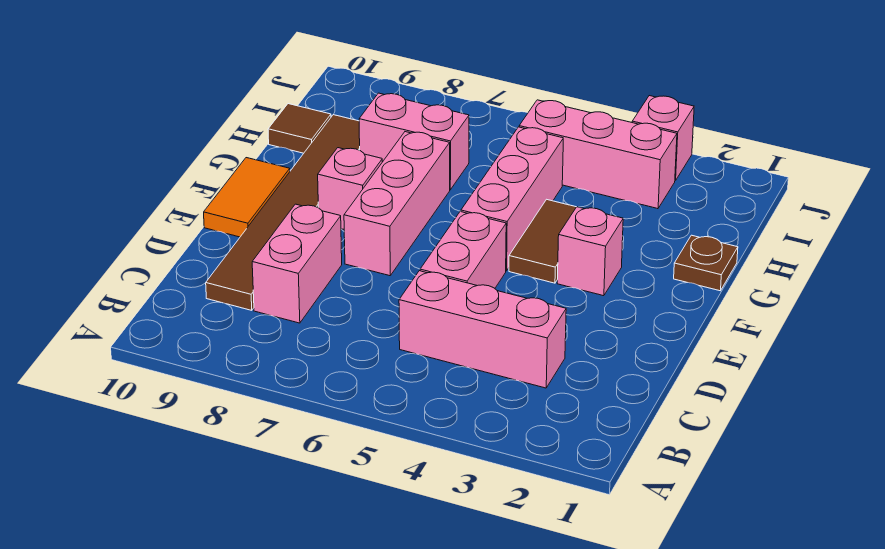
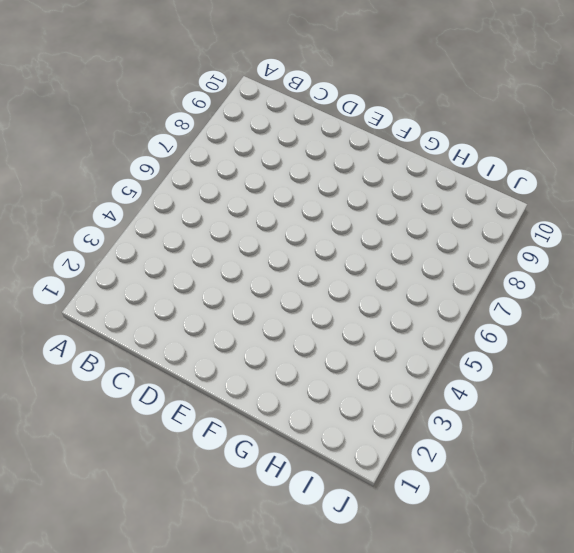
none -> pink 1x3 brick [399,271,566,388]
none -> pink 1x2 brick [252,204,342,323]
none -> brown 1x6 tile [206,115,360,310]

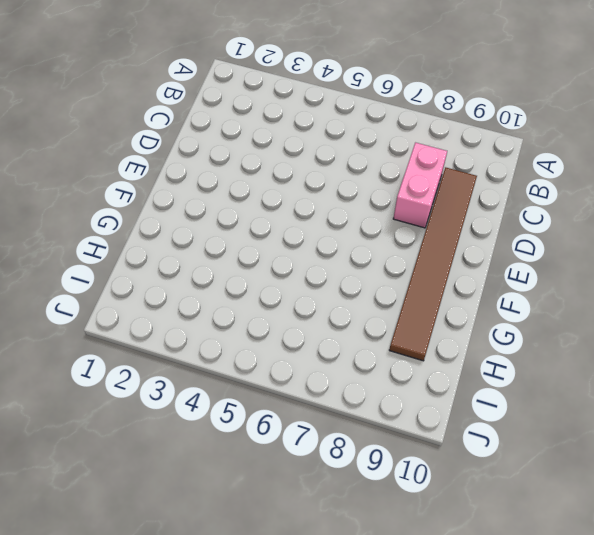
none -> pink 1x3 brick [399,271,566,388]
none -> pink 1x2 brick [420,211,506,288]
none -> pink 1x3 brick [344,132,450,276]

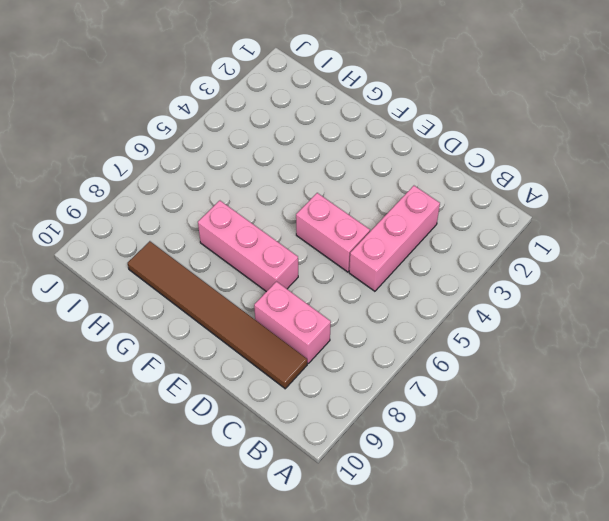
none -> orange 1x2 tile [204,158,290,237]
none -> pink 1x1 brick [557,207,623,296]
none -> brown 1x2 tile [509,199,576,283]

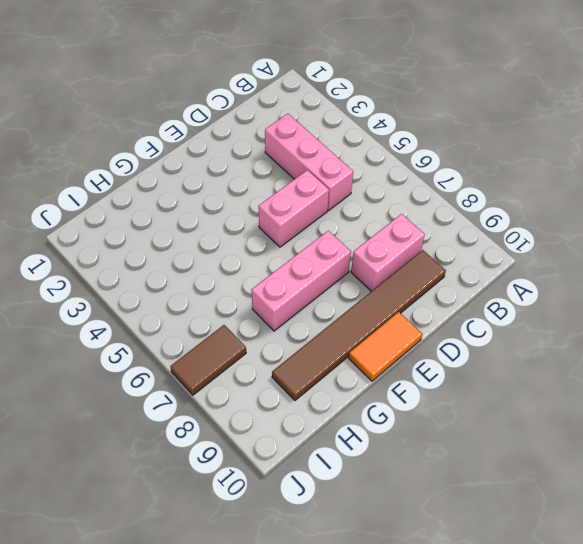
brown 1x2 tile [170,325,246,395] -> brown 1x2 tile moved to [509,199,576,283]
none -> pink 1x1 brick [557,207,623,296]
none -> pink 1x3 brick [461,127,563,271]
none -> pink 1x1 brick [318,148,382,229]

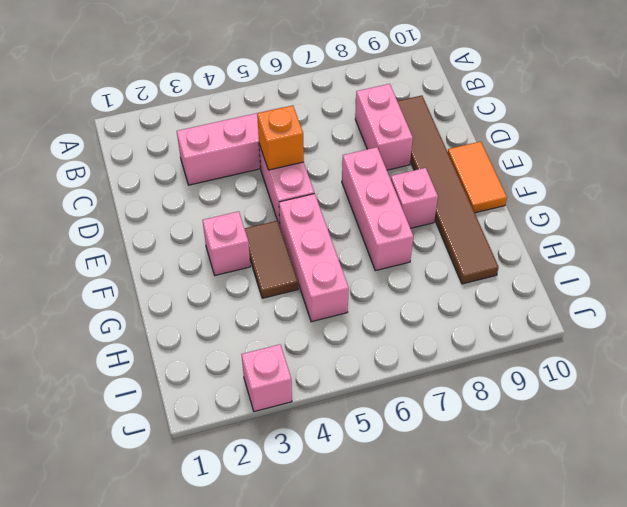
orange 1x1 brick [257,105,304,170] -> none
none -> brown 1x1 plate [674,235,738,291]
none -> pink 1x2 brick [359,93,469,190]
none -> brown 1x1 tile [268,104,331,153]

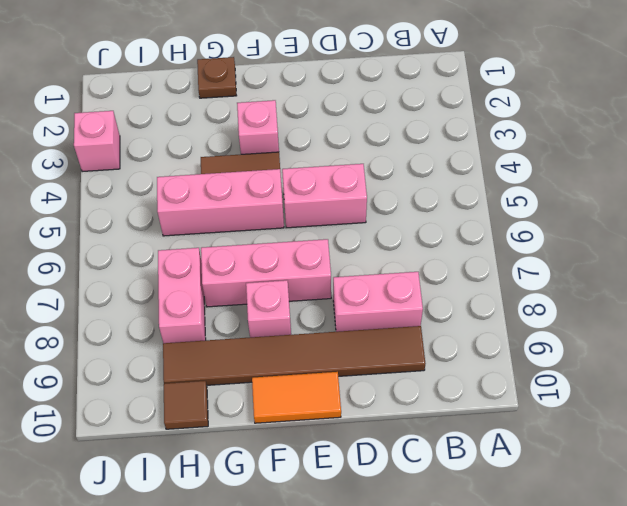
none -> pink 1x3 brick [399,271,566,388]
none -> pink 1x3 brick [519,100,677,209]

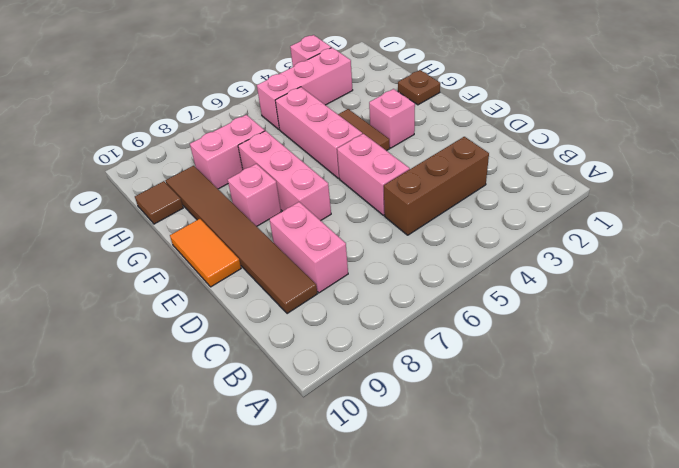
brown 1x3 brick [384,137,489,235] -> pink 1x3 brick [399,271,566,388]

